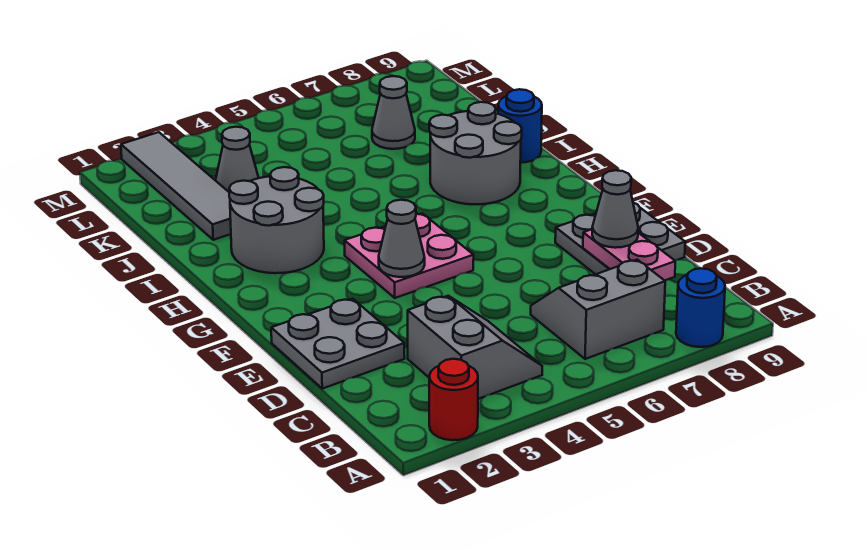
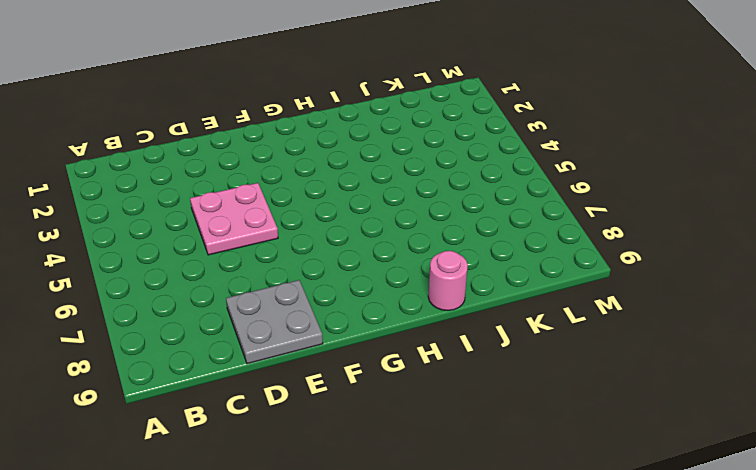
pink 2x2 plate [190,183,278,255] -> pink 2x2 plate moved to [345,214,474,298]
pink 1x1 round brick [428,251,468,311] -> blue 1x1 round brick [498,89,542,163]
none -> red 1x1 round brick [429,359,478,440]
none -> blue 1x1 round brick [676,268,725,347]
none -> grey 2x2 slope [408,296,542,399]

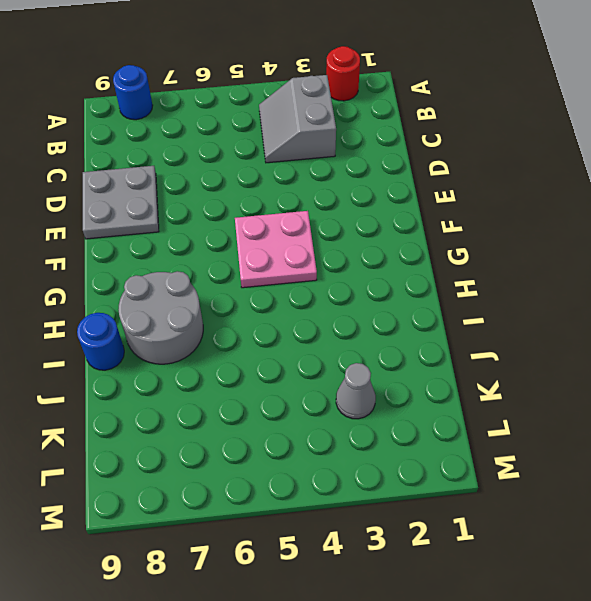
none -> grey 2x2 slope [531,260,665,359]
none -> grey 2x2 plate [271,299,405,389]
none -> grey 2x2 round brick [229,167,324,273]

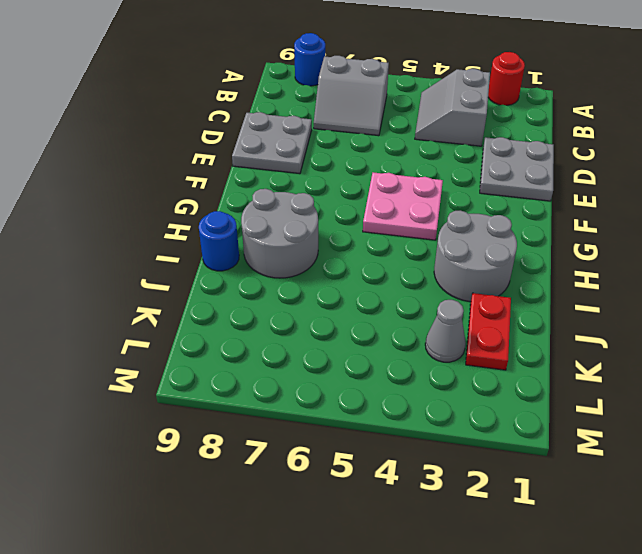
red 1x2 plate [466,293,511,370] -> grey 1x4 tile [121,132,231,240]
none -> grey 1x1 cone [372,76,415,149]
none -> pink 1x2 plate [583,229,675,280]
none -> grey 1x1 cone [379,200,425,277]

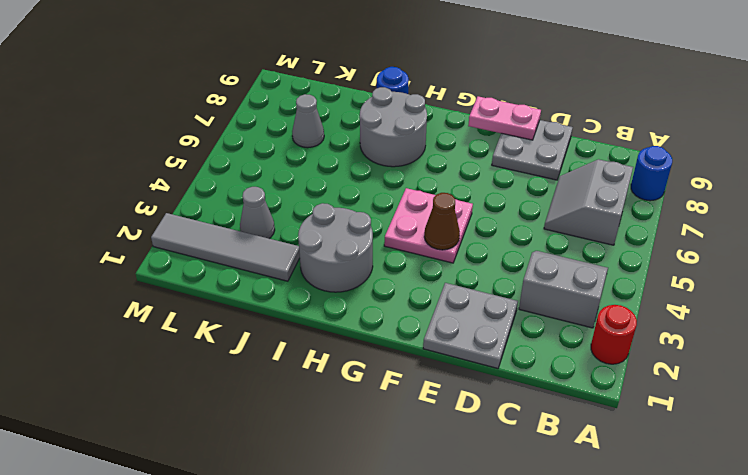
pink 1x2 plate [468,96,541,140] -> pink 1x2 plate moved to [583,229,675,280]
brown 1x1 cone [424,193,460,250] -> grey 1x1 cone [379,200,425,277]
none -> grey 1x1 cone [592,170,638,248]

